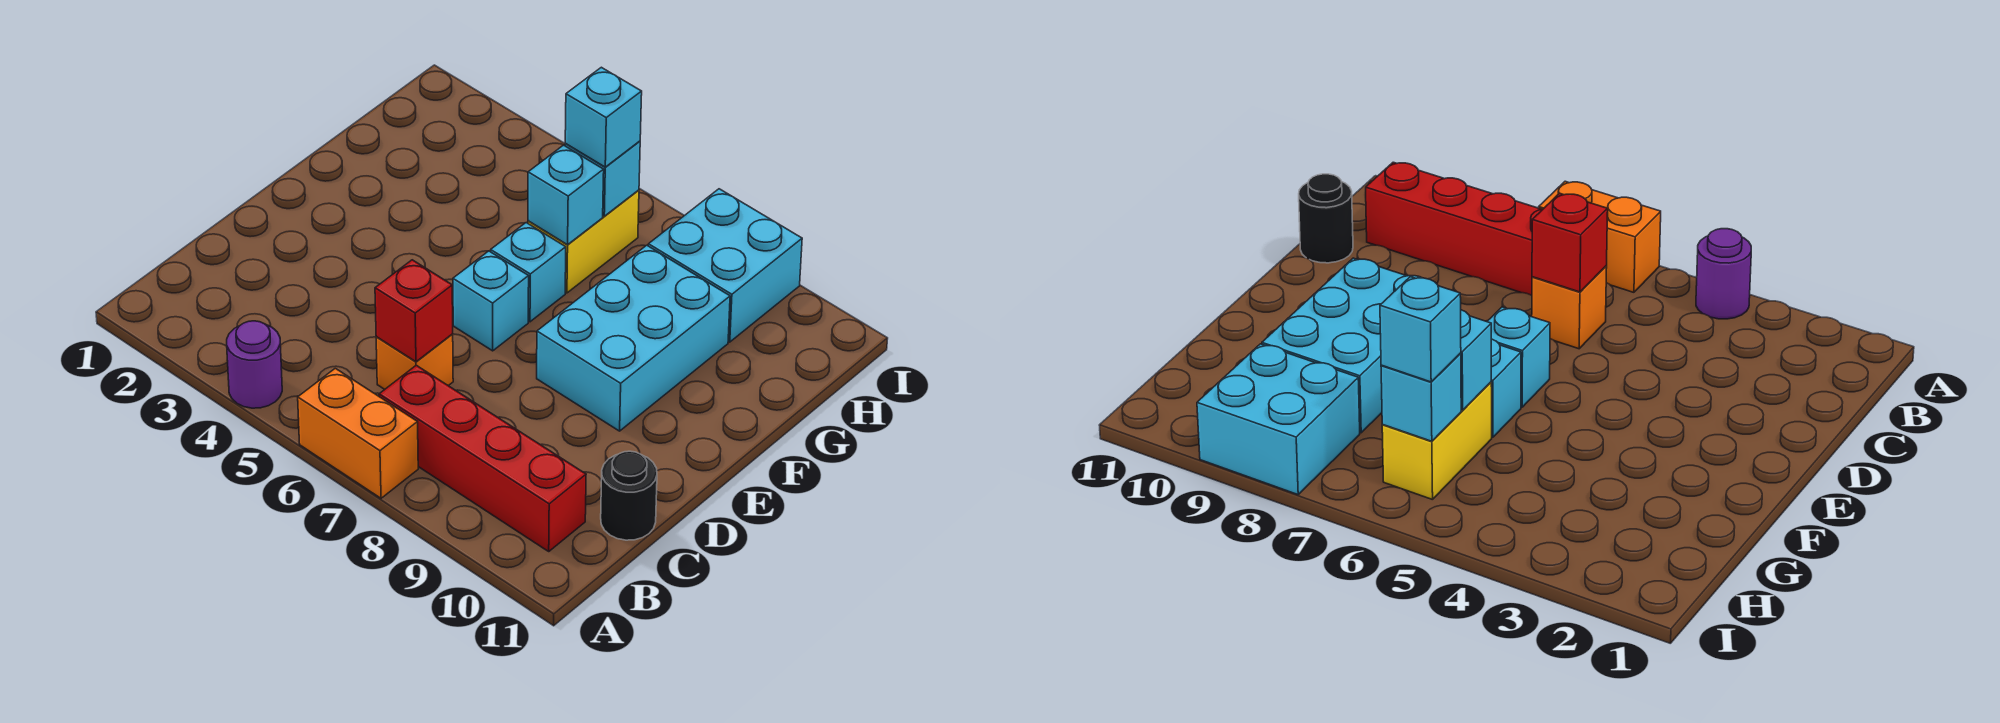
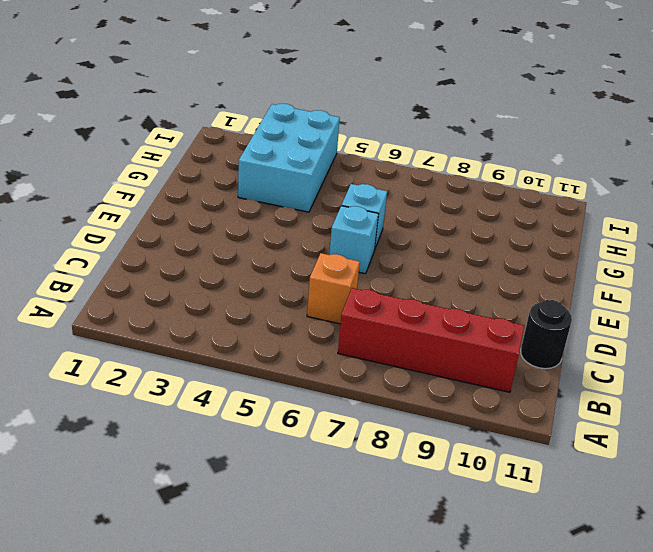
cyan 2x3 brick [238,103,340,212] -> cyan 2x3 brick moved to [537,245,730,431]
none -> purple 1x1 round brick [227,321,282,408]
none -> orange 1x2 brick [298,368,418,498]
none -> yellow 1x2 brick [528,190,639,293]

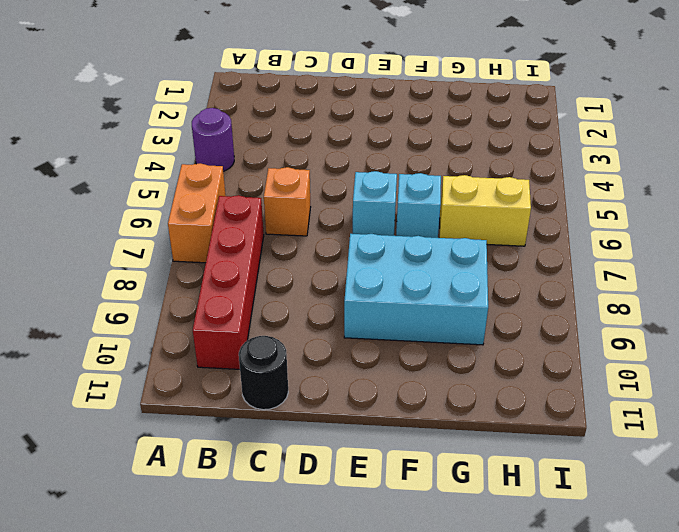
none -> cyan 2x2 brick [648,189,802,342]
none -> red 1x1 brick [375,260,453,362]
none -> cyan 1x1 brick [528,145,604,245]

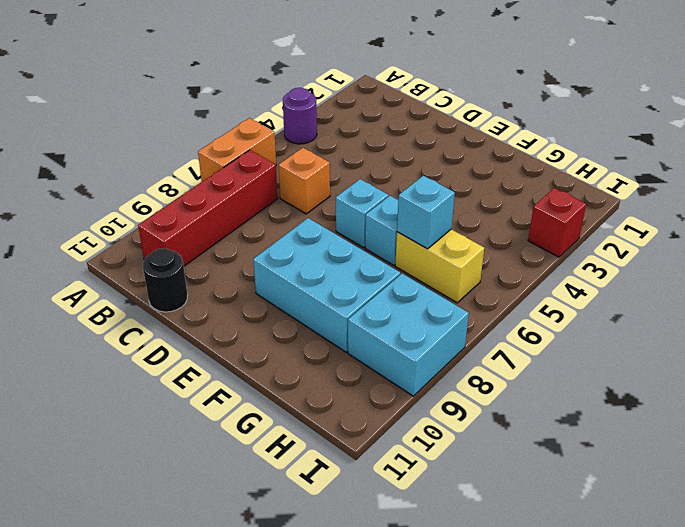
red 1x1 brick [528,188,586,257] -> red 1x1 brick moved to [375,260,453,362]
none -> cyan 1x1 brick [565,141,640,216]
none -> cyan 1x1 brick [565,67,642,167]

